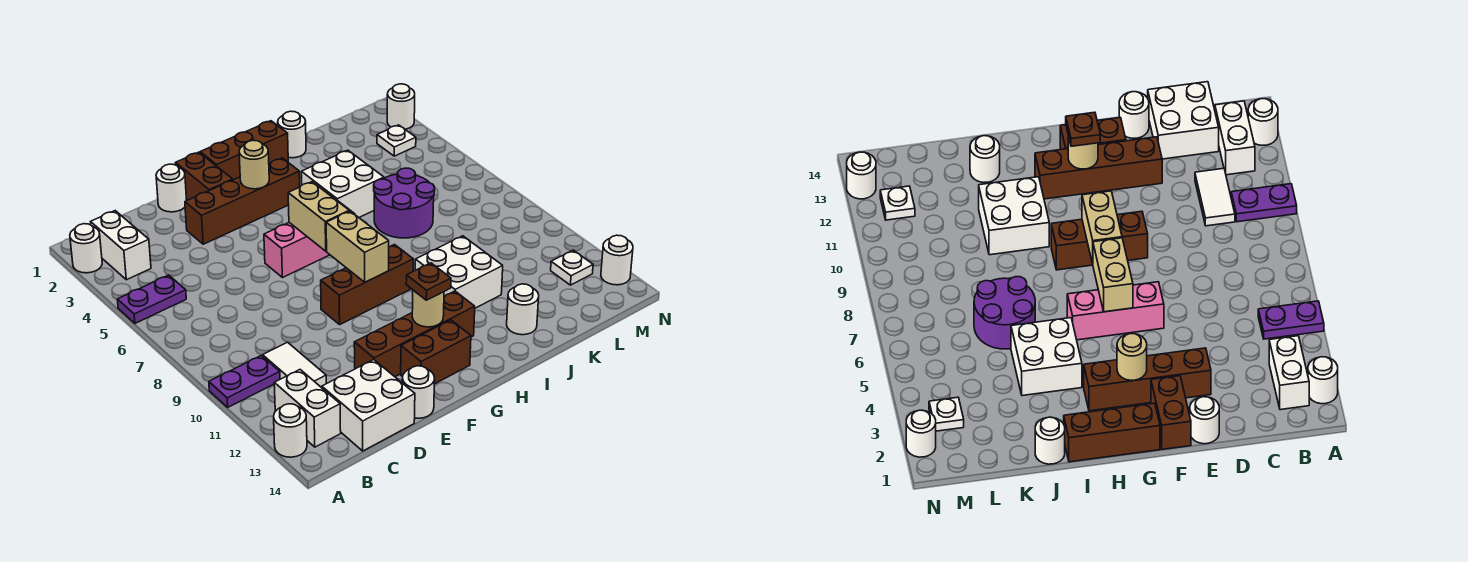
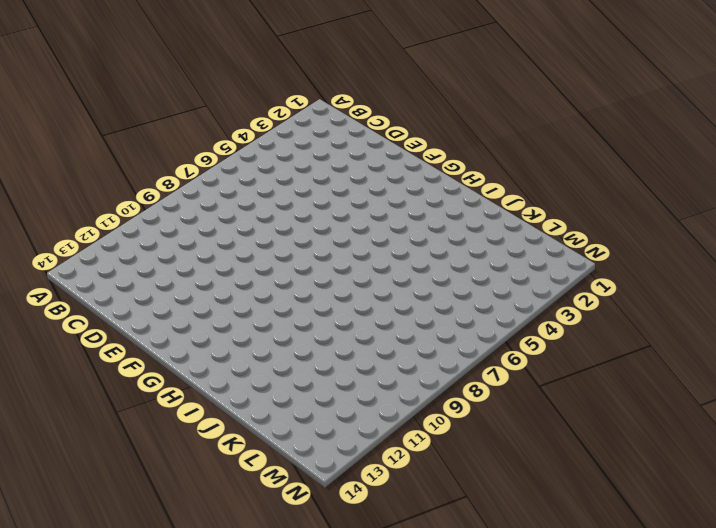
none -> white 1x1 round brick [70,224,102,273]
none -> purple 1x2 plate [117,275,186,323]
none -> purple 1x2 plate [209,355,280,407]
none -> white 1x1 round brick [274,404,307,457]

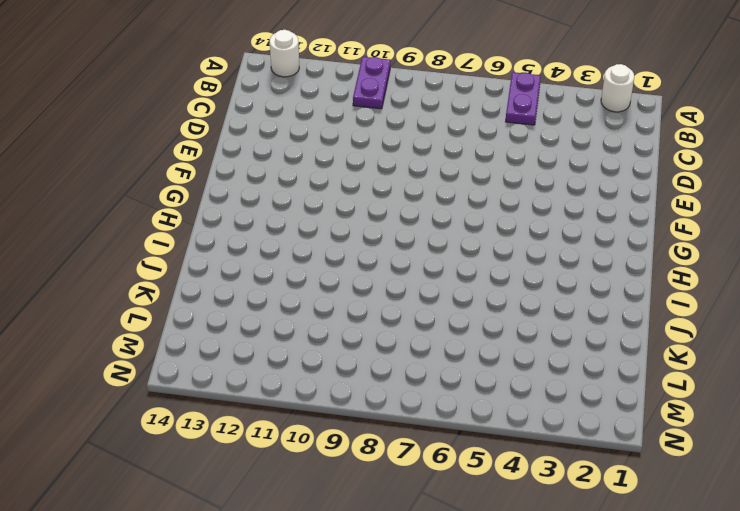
none -> white 1x2 brick [91,211,151,280]
none -> white 1x2 brick [274,370,341,447]
none -> white 1x2 tile [263,342,326,387]
none -> white 2x2 brick [322,360,415,451]

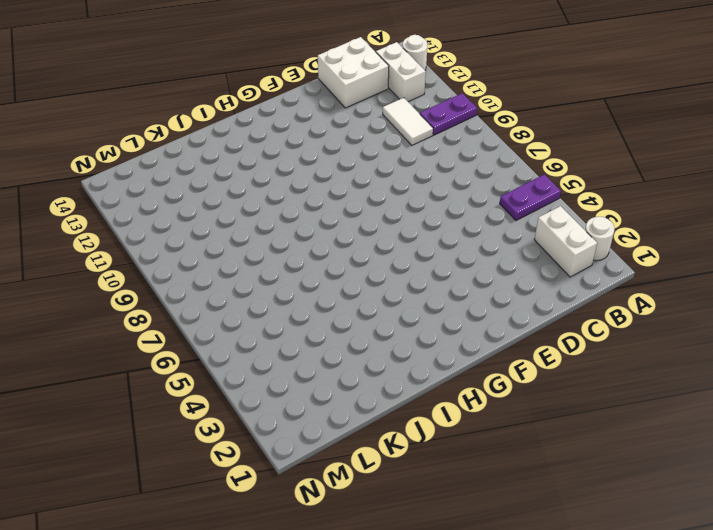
none -> white 1x1 round brick [156,164,187,212]
none -> brown 1x4 brick [185,158,300,244]
none -> brown 1x4 brick [354,291,475,377]
none -> white 1x1 round brick [402,366,435,418]

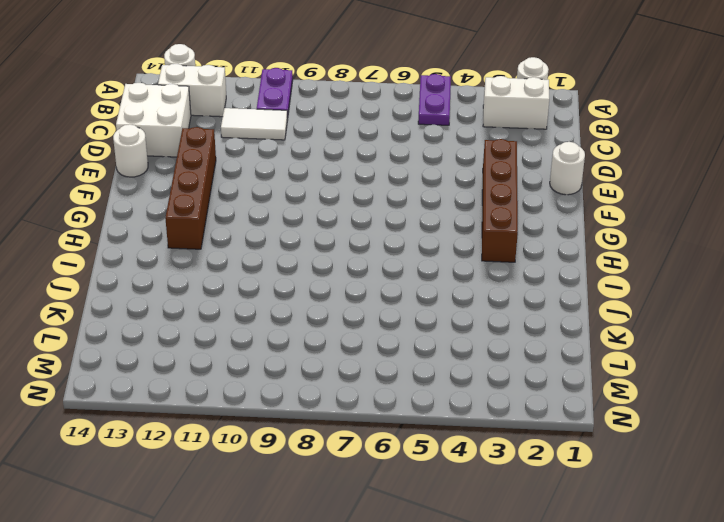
none -> brown 1x2 brick [176,152,233,200]
none -> pink 1x3 brick [264,200,354,278]
none -> brown 1x3 brick [321,245,413,324]
none -> brown 1x2 brick [401,320,471,384]

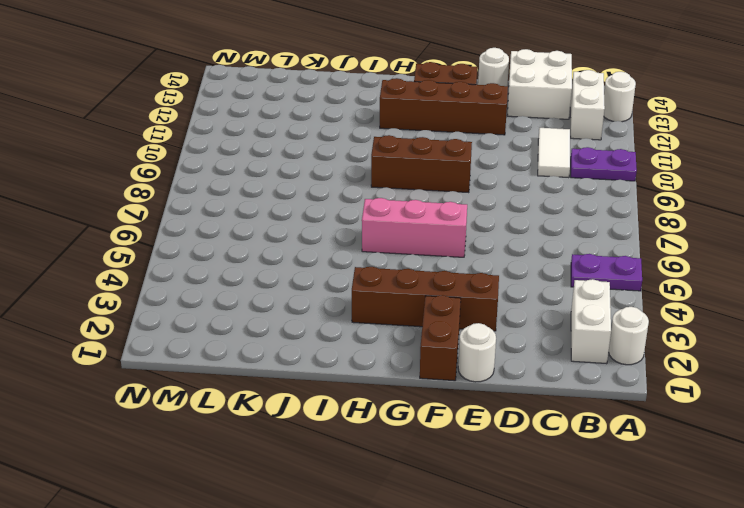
none -> brown 1x3 brick [200,121,288,180]
none -> white 2x2 brick [301,150,384,217]
none -> white 2x2 brick [415,236,503,308]
none -> white 1x1 round brick [278,111,306,158]

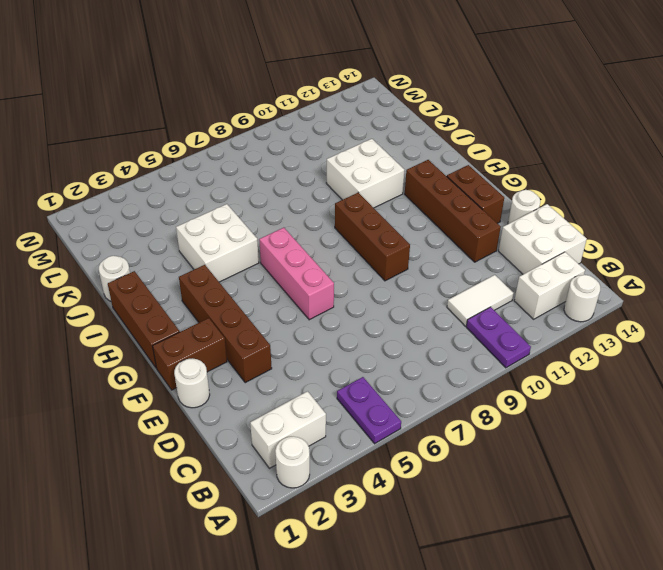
none -> purple 2x2 round brick [374,168,435,238]
none -> white 1x1 round brick [507,284,539,335]
none -> white 1x1 plate [377,125,416,156]
none -> white 1x1 plate [551,250,593,285]

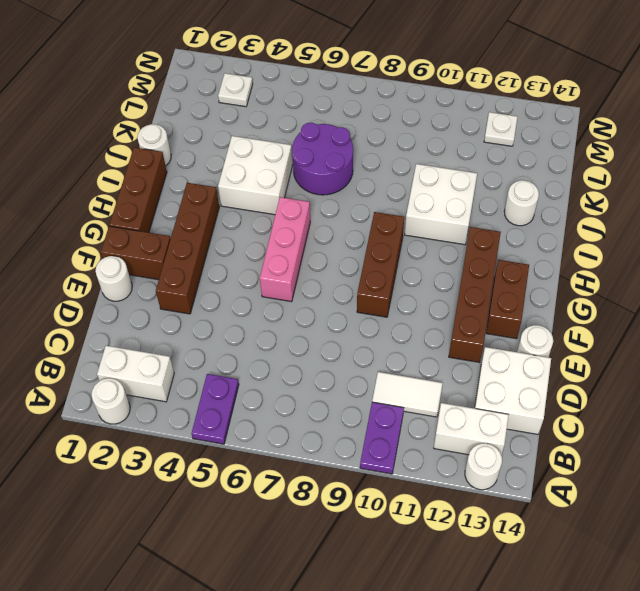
none -> white 1x1 round brick [387,84,415,129]
none -> white 1x1 round brick [601,235,633,285]
none -> tan 1x1 round brick [239,140,269,189]
none -> tan 1x2 brick [288,182,349,251]

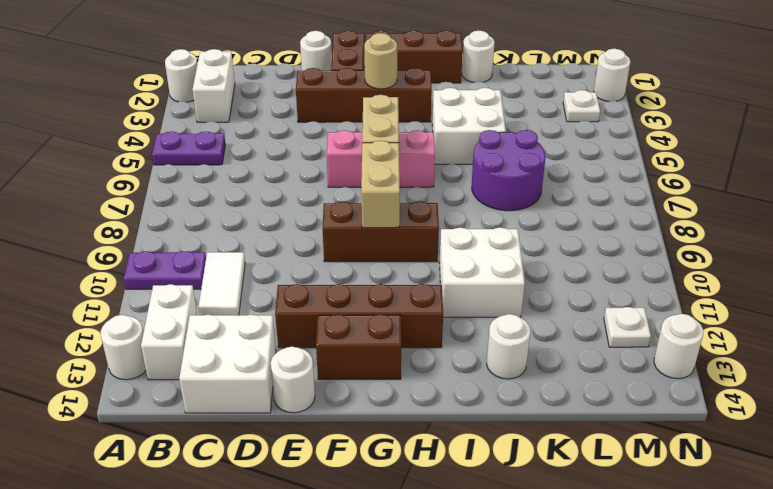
none -> tan 1x1 round brick [412,290,444,327]
none -> brown 1x1 plate [406,263,451,300]

